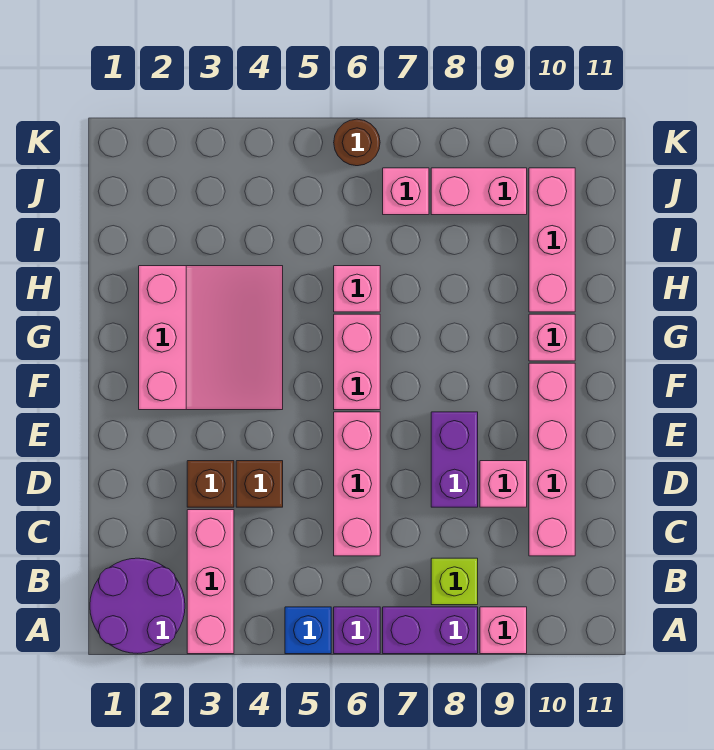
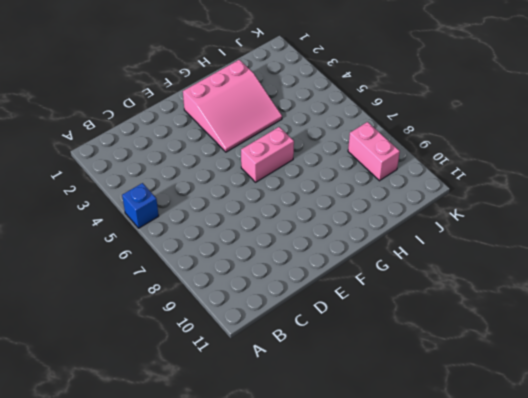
none -> purple 2x2 round brick [90,558,185,653]
none -> pink 1x3 brick [187,510,234,654]
none -> purple 1x1 brick [334,607,380,654]

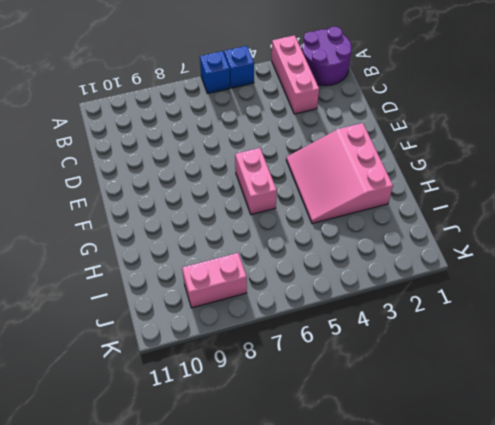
blue 1x1 brick [200,51,230,94] -> purple 1x1 brick [334,607,380,654]
none -> purple 1x2 brick [383,607,478,654]
none -> pink 1x1 brick [480,607,527,654]
none -> lime 1x1 brick [431,558,478,605]

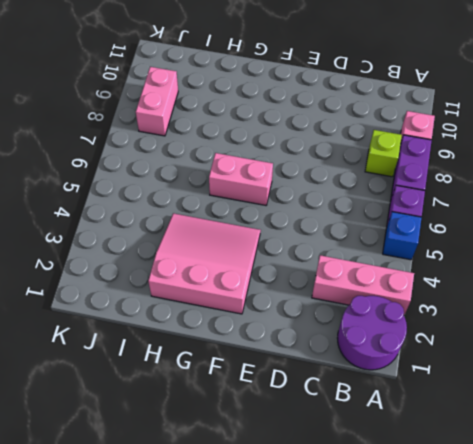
none -> pink 1x3 brick [334,412,380,556]
none -> pink 1x4 brick [529,363,575,556]
none -> brown 1x1 brick [187,461,234,507]

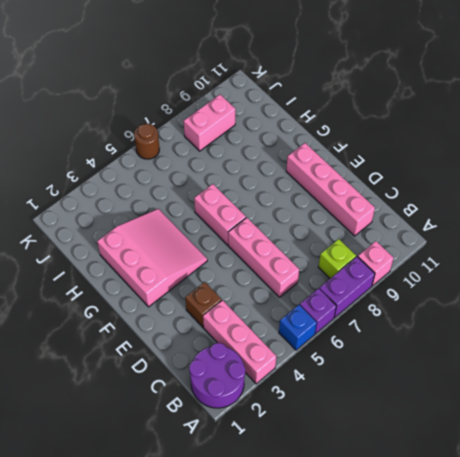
none -> brown 1x1 brick [236,461,283,507]
none -> purple 1x2 brick [431,412,478,507]
none -> pink 1x1 brick [480,461,527,507]

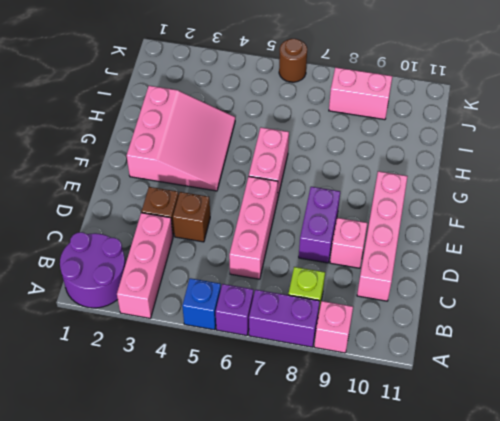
none -> pink 1x1 brick [529,314,575,361]
none -> pink 1x1 brick [334,266,380,312]
none -> pink 1x3 brick [529,168,575,312]

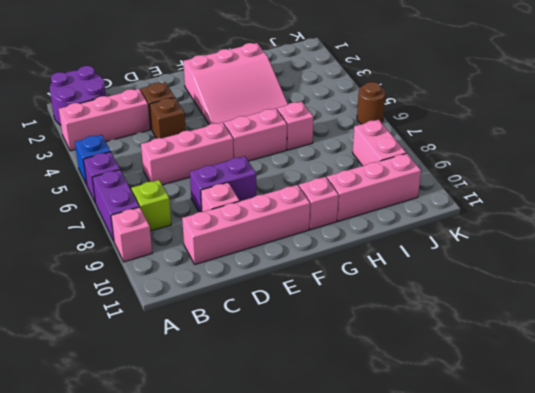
none -> pink 1x1 brick [383,168,429,215]

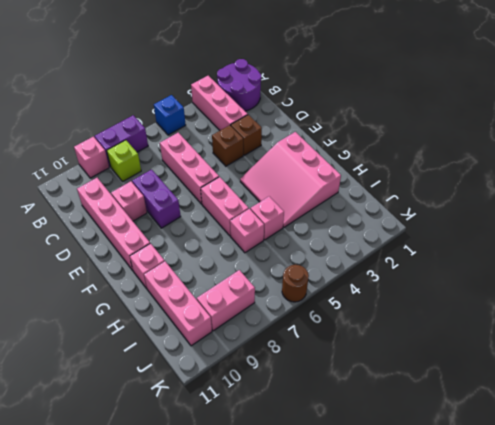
pink 1x1 brick [250,196,284,240] -> pink 1x1 brick moved to [383,168,429,215]
none -> purple 1x1 brick [334,607,380,654]

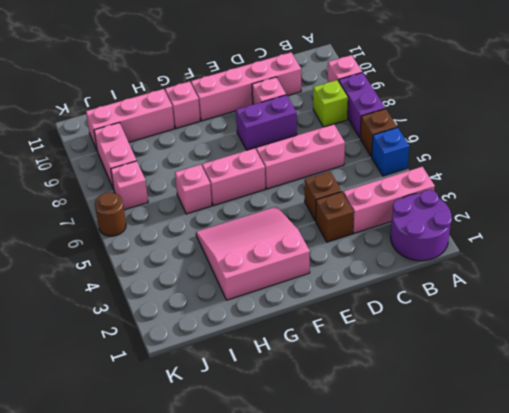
brown 1x1 brick [360,109,397,157] -> purple 1x1 brick [334,607,380,654]

